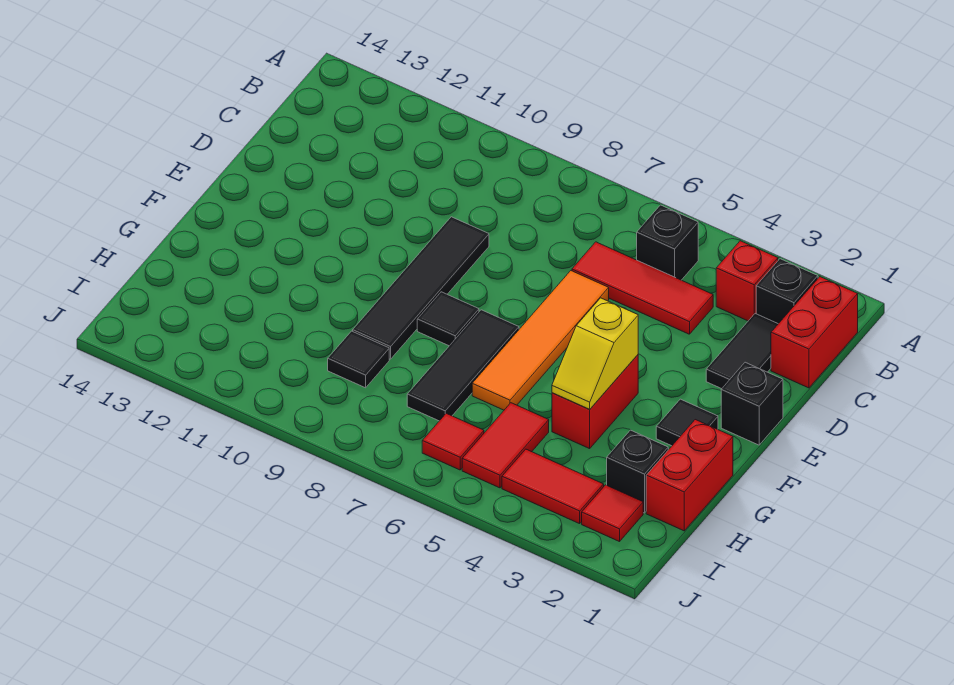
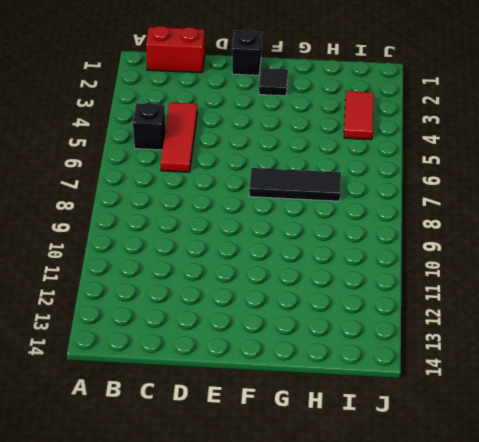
none -> black 1x1 brick [756,259,818,324]
none -> red 1x1 brick [716,241,778,321]
none -> black 1x2 tile [706,314,778,389]

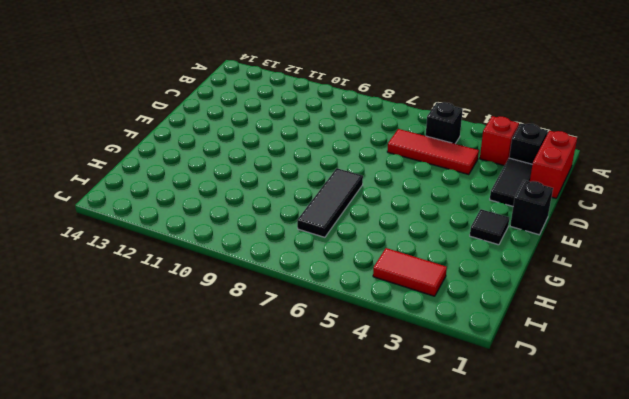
none -> orange 1x4 tile [472,271,609,410]
none -> black 1x4 tile [353,217,489,359]
none -> red 1x2 brick [552,355,638,449]

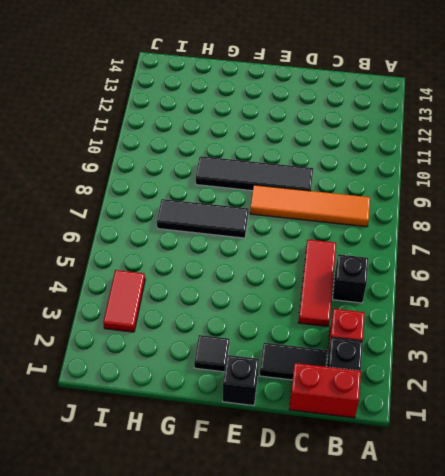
orange 1x4 tile [250,185,370,227] -> orange 1x4 tile moved to [472,271,609,410]
none -> red 1x2 brick [552,355,638,449]
none -> black 1x1 tile [417,292,479,346]
none -> red 1x2 brick [646,420,733,531]

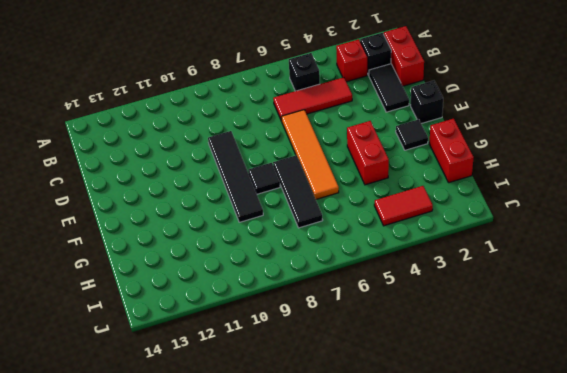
none -> black 1x1 brick [607,430,668,513]
none -> red 1x2 tile [462,403,549,488]
none -> black 1x1 tile [328,331,389,388]

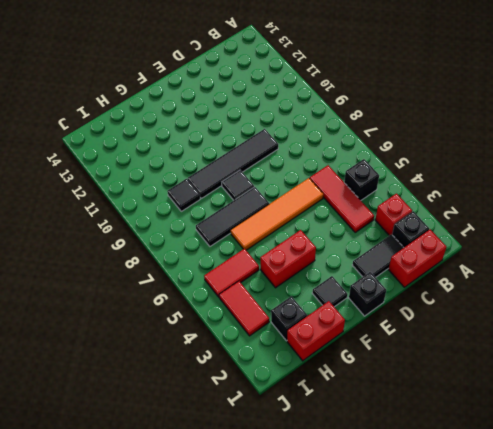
none -> red 1x1 tile [582,485,643,542]
none -> red 1x1 tile [422,413,484,470]
none -> yellow 1x2 slope [552,298,638,409]

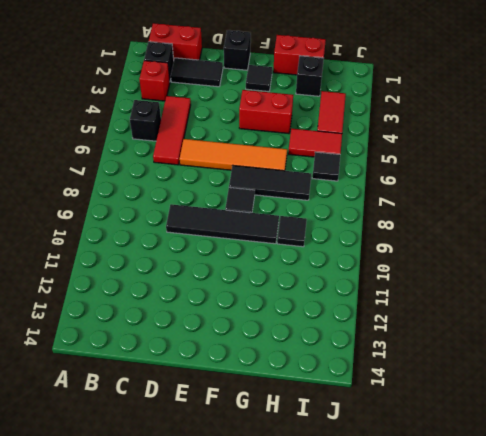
black 1x1 tile [312,152,340,181] -> red 1x1 tile [422,413,484,470]
none -> red 1x1 tile [582,485,643,542]
none -> yellow 1x2 slope [552,298,638,409]

